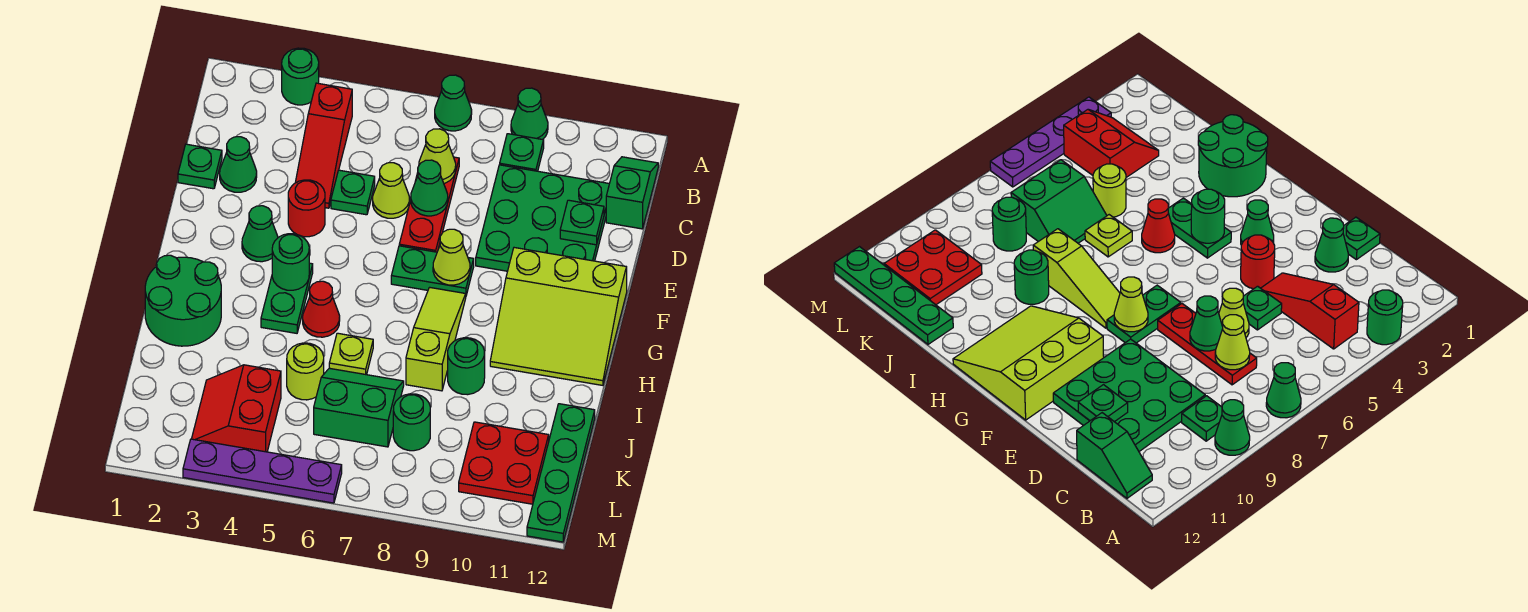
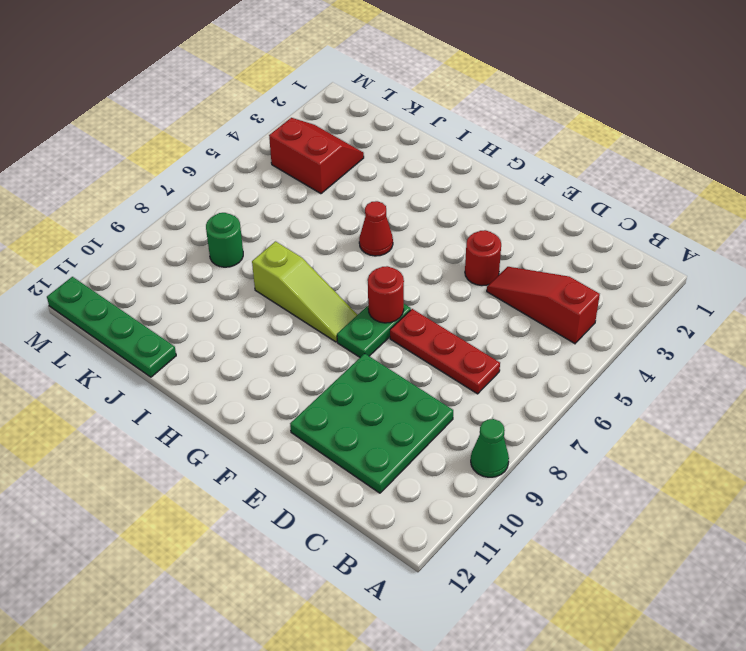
red 1x1 round brick [368,266,404,323] -> none
none -> green 1x1 round brick [282,48,319,105]
none -> green 1x1 cone [435,75,472,131]
none -> green 1x1 plate [500,134,544,171]
none -> green 1x2 slope [606,157,658,229]

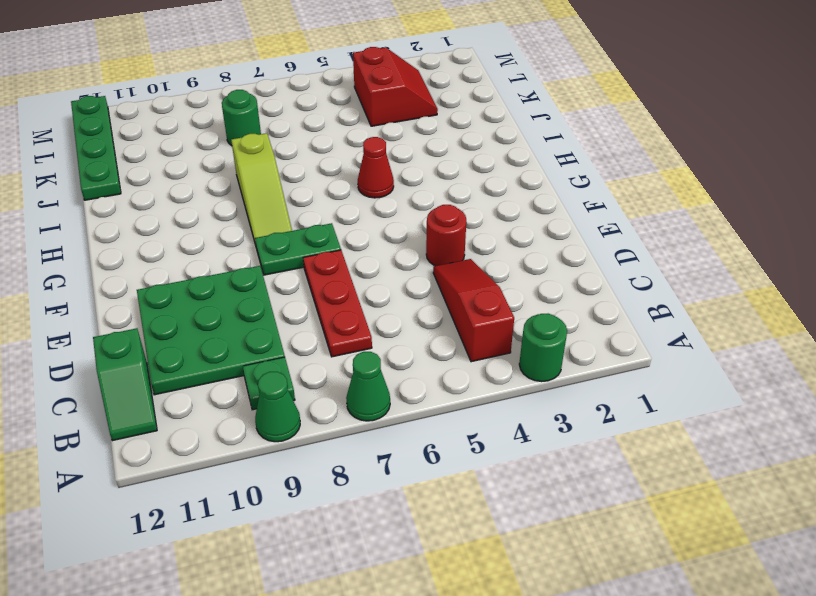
none -> green 1x1 plate [178,144,222,189]
none -> green 1x1 cone [220,137,257,192]
none -> green 1x1 plate [331,170,375,215]
none -> lime 1x1 cone [373,163,410,218]

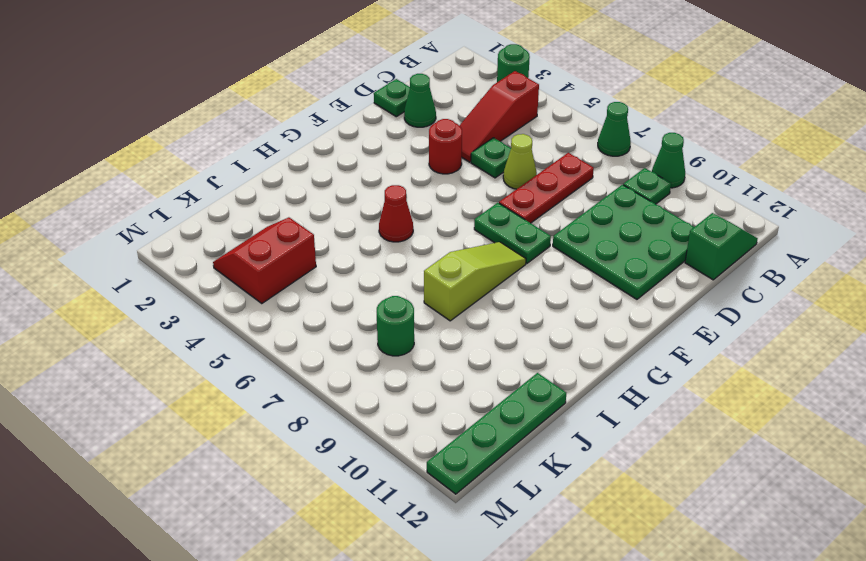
none -> green 1x1 cone [242,206,278,262]
none -> lime 3x3 slope [490,248,627,385]
none -> green 1x2 plate [261,263,313,333]
none -> green 2x2 round brick [145,255,221,346]

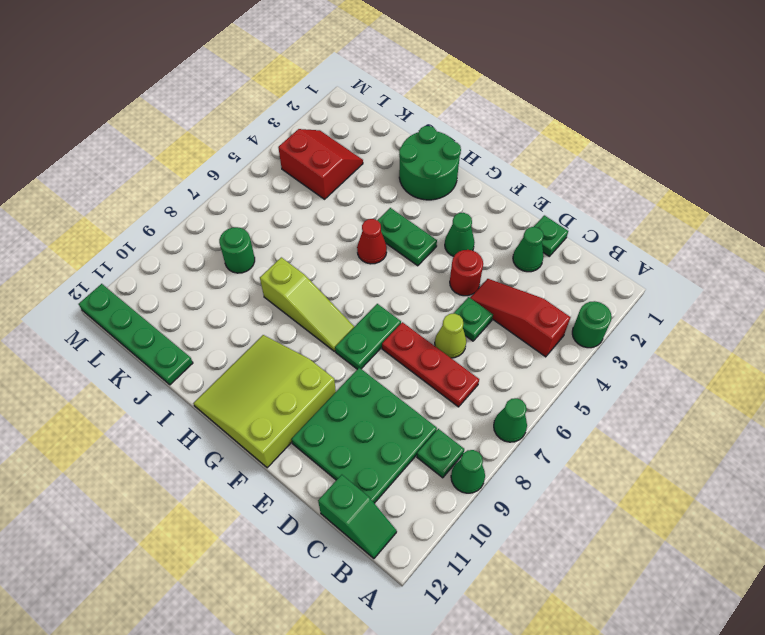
none -> lime 1x1 plate [329,333,373,375]
none -> green 1x1 round brick [448,338,485,395]
none -> lime 1x1 round brick [287,343,324,400]
none -> green 2x2 slope [314,368,404,447]

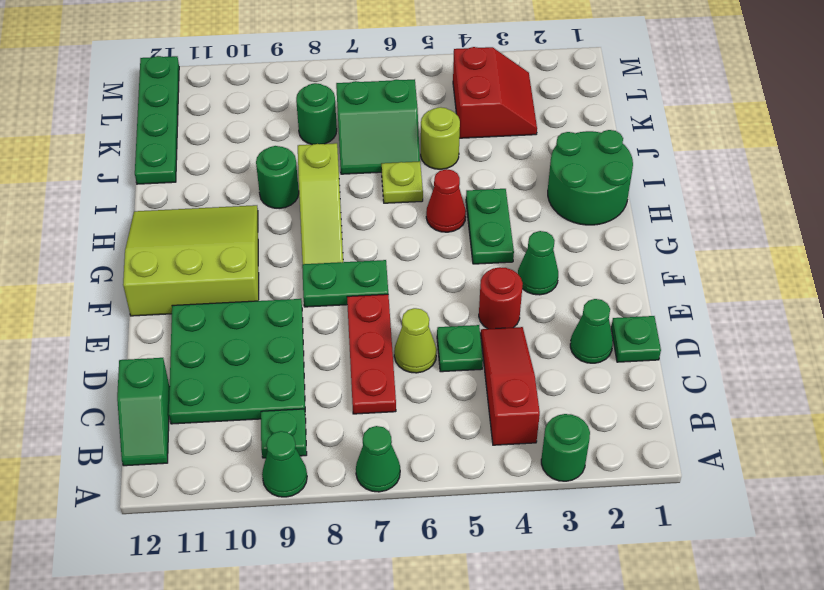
none -> red 2x2 plate [459,422,549,504]
none -> purple 1x4 plate [183,439,342,503]
none -> lime 1x1 cone [419,129,456,184]
none -> green 1x1 cone [411,160,448,216]

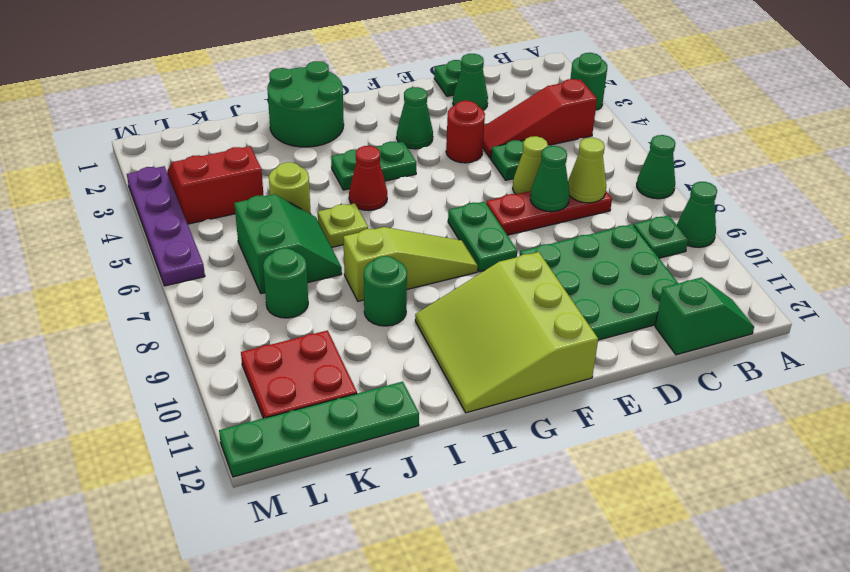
none -> green 1x1 plate [560,200,604,245]
none -> lime 1x1 cone [433,229,470,285]
none -> green 1x1 round brick [272,234,309,290]

